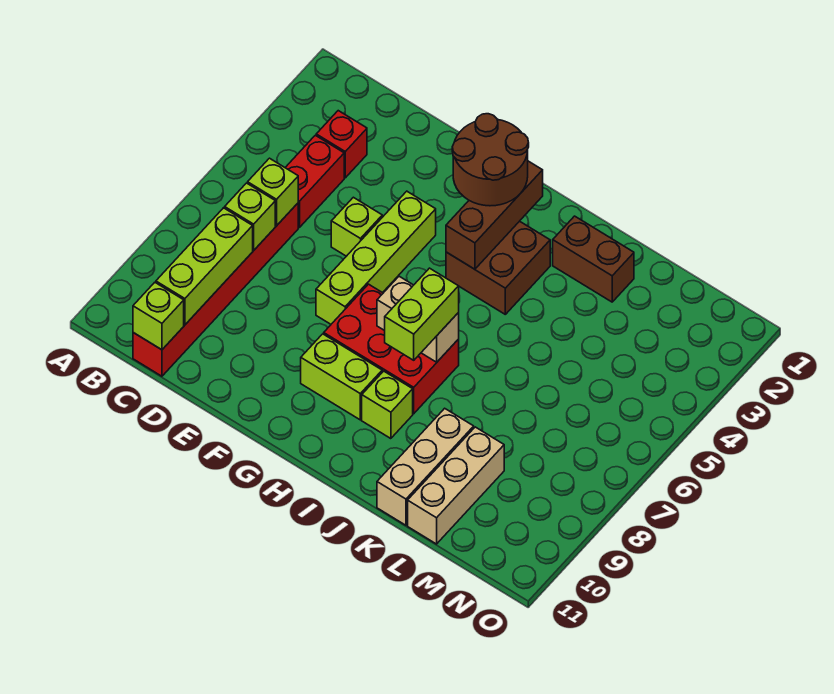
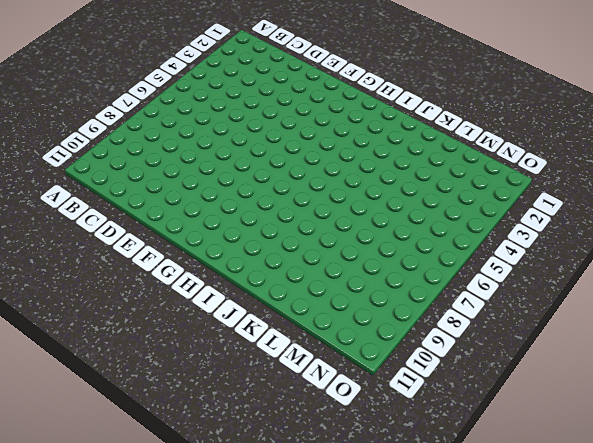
none -> red 1x1 brick [316,111,367,178]
none -> red 1x2 brick [285,135,344,228]
none -> red 1x6 brick [133,203,298,376]

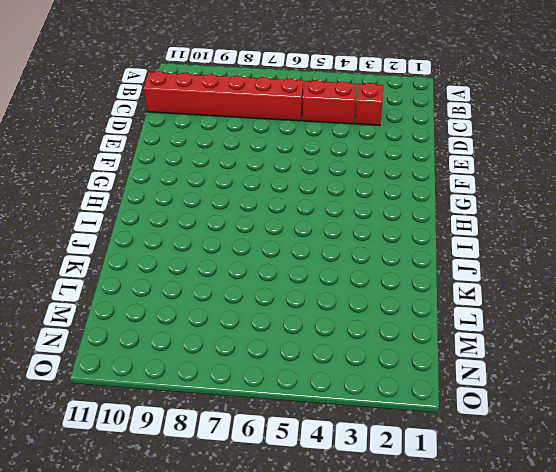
none -> lime 1x1 brick [331,197,382,256]
none -> lime 1x4 brick [316,191,436,324]
none -> red 2x3 brick [324,284,459,414]

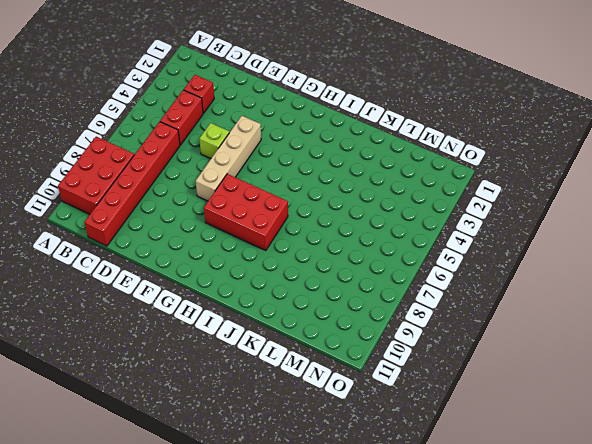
red 2x3 brick [58,137,134,214] -> none
tan 1x4 brick [196,116,261,201] -> lime 1x4 brick [316,191,436,324]
none -> lime 1x2 brick [301,334,382,420]
none -> brown 2x2 brick [446,221,550,314]
none -> lime 1x1 brick [362,371,413,439]

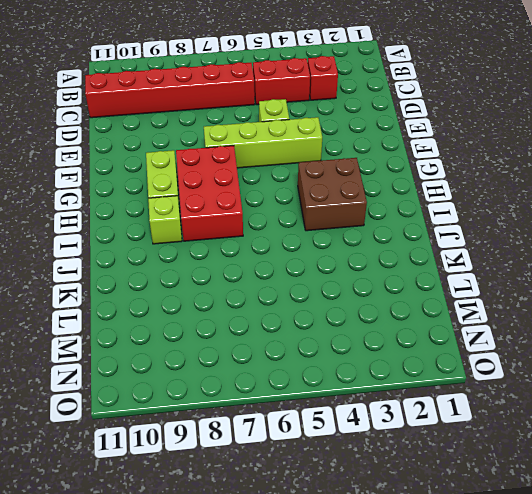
none -> brown 1x2 brick [553,216,634,302]
none -> tan 1x3 brick [377,408,474,525]
none -> tan 1x3 brick [408,427,504,544]

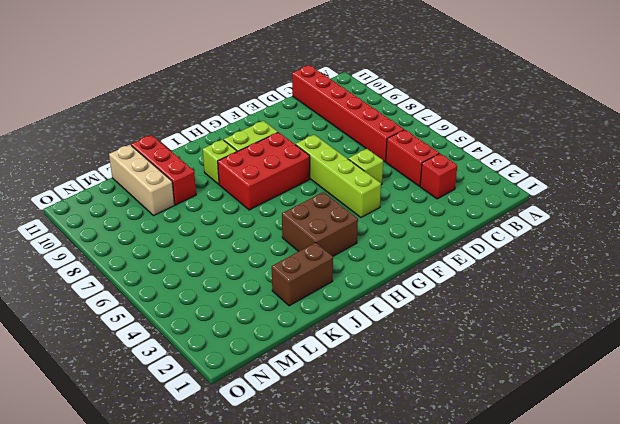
red 1x3 brick [131,135,196,205] -> tan 1x3 brick [377,408,474,525]
none -> lime 1x1 brick [248,158,298,226]
none -> lime 1x1 brick [225,183,275,250]
none -> lime 1x3 brick [156,208,253,325]

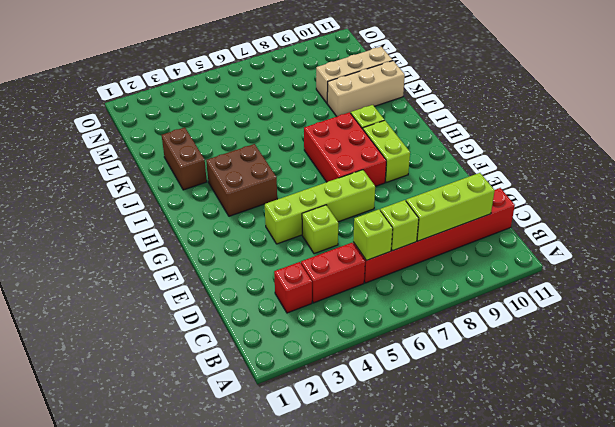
none -> lime 1x1 brick [133,283,184,350]
none -> brown 1x3 brick [446,161,543,269]
none -> tan 1x2 brick [377,276,459,362]

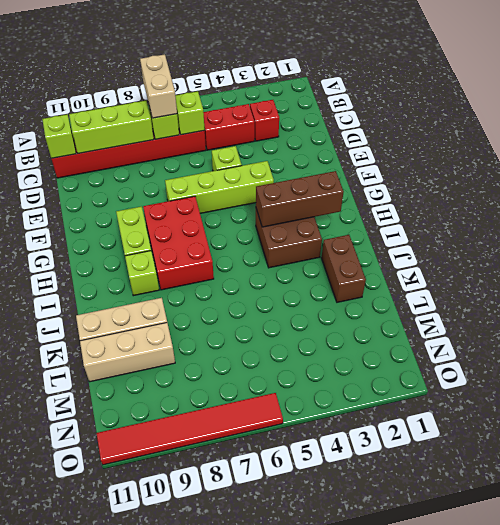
tan 1x2 brick [140,54,177,118] -> tan 1x2 brick moved to [377,276,459,362]
red 1x6 tile [97,393,283,465] -> none
none -> brown 2x2 round brick [452,114,529,206]
none -> lime 1x2 brick [385,268,459,360]

